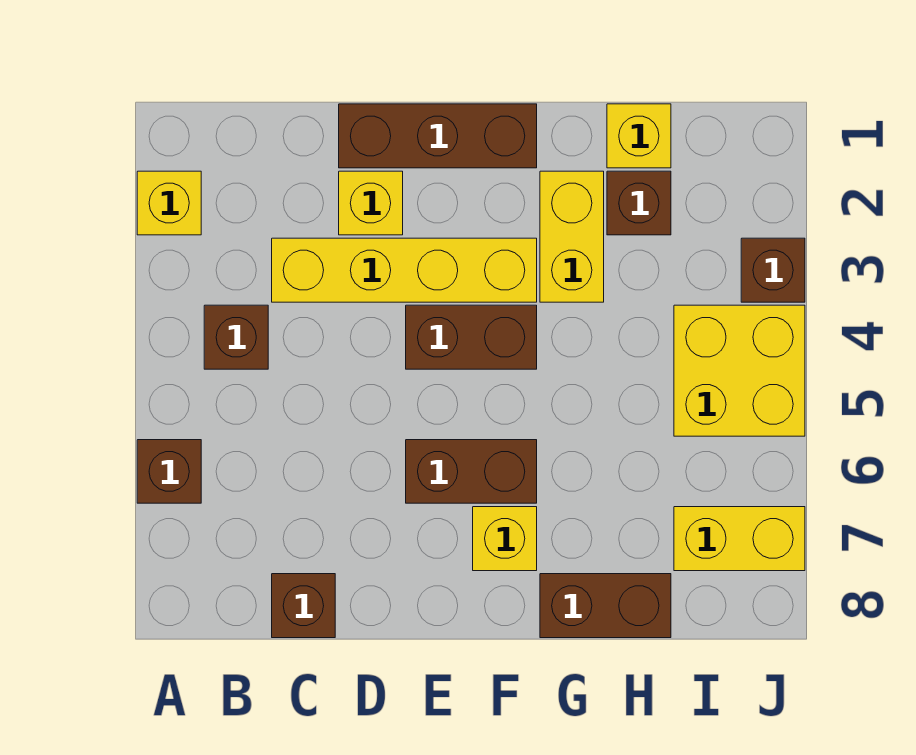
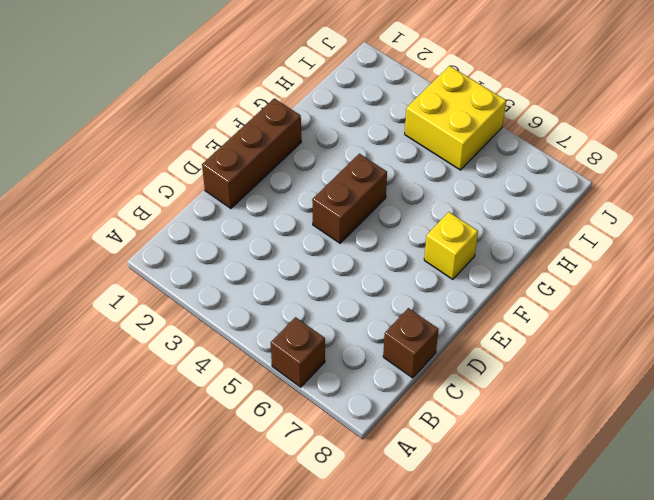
none -> yellow 1x1 brick [137,171,201,235]
none -> brown 1x1 brick [204,305,268,369]
none -> yellow 1x4 brick [272,238,537,302]

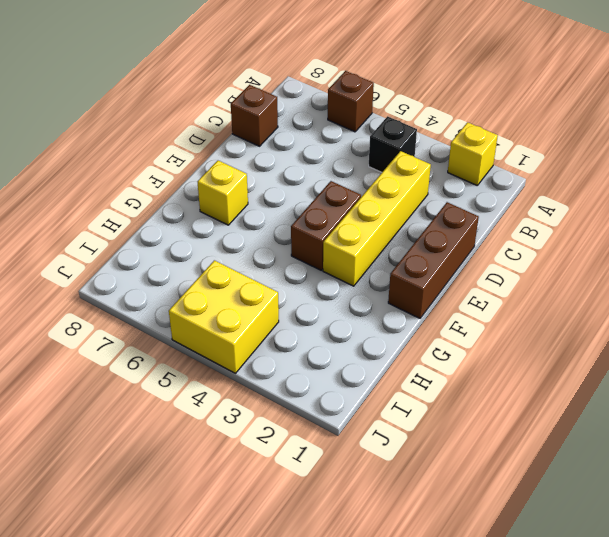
black 1x1 brick [369,116,417,172] -> brown 1x1 brick [204,305,268,369]
none -> yellow 1x1 brick [339,171,403,235]
none -> brown 1x2 brick [406,440,537,503]
none -> yellow 1x2 brick [540,171,604,302]

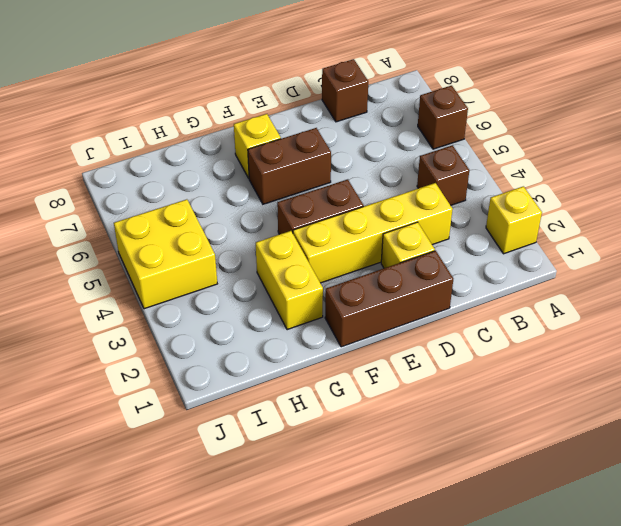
none -> brown 1x2 brick [540,574,671,638]
none -> yellow 1x1 brick [607,104,671,168]
none -> brown 1x1 brick [607,171,671,235]

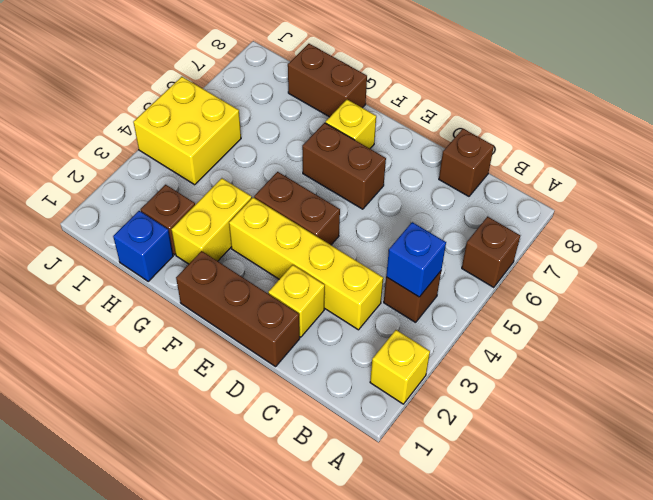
blue 1x1 brick [386,222,446,297] -> none
blue 1x1 brick [113,211,173,281] -> yellow 1x1 brick [607,104,671,168]
none -> yellow 1x2 brick [674,507,805,571]
none -> brown 1x1 brick [741,238,805,302]

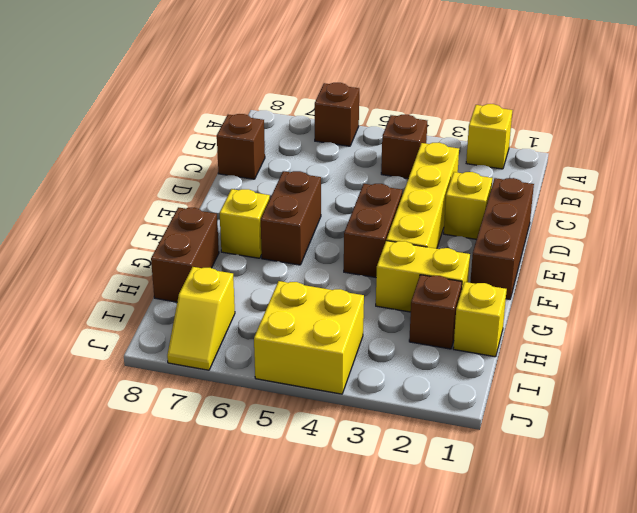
yellow 1x2 slope [167,267,235,370] -> yellow 1x2 brick [674,507,805,571]
none -> brown 1x1 brick [741,238,805,302]

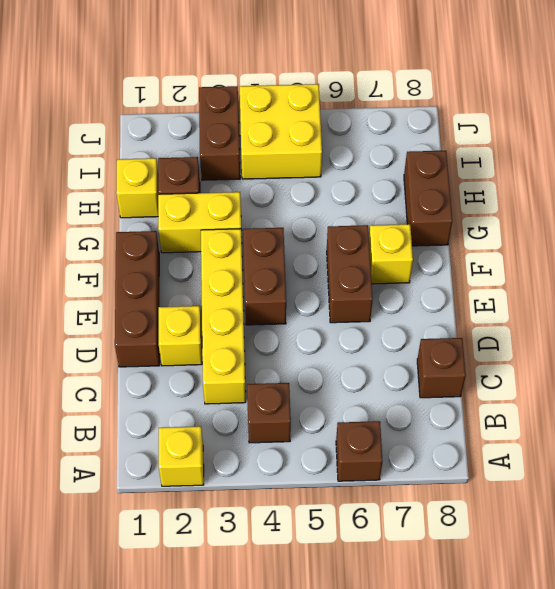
brown 1x2 brick [199,86,240,180] -> brown 1x1 brick [741,238,805,302]
none -> yellow 1x2 brick [674,507,805,571]

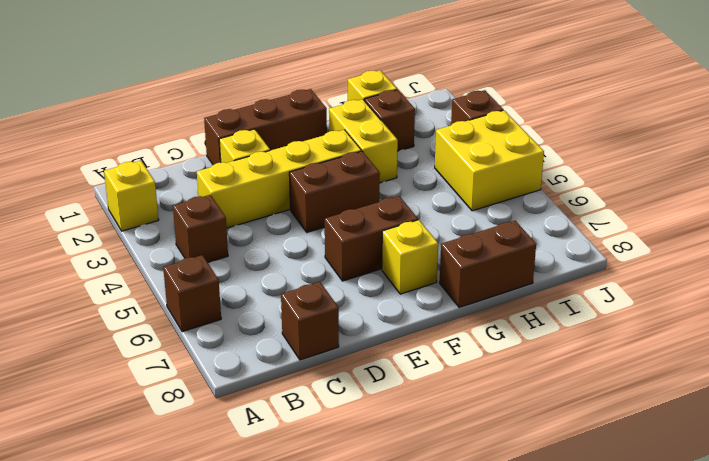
none -> yellow 1x2 brick [674,507,805,571]

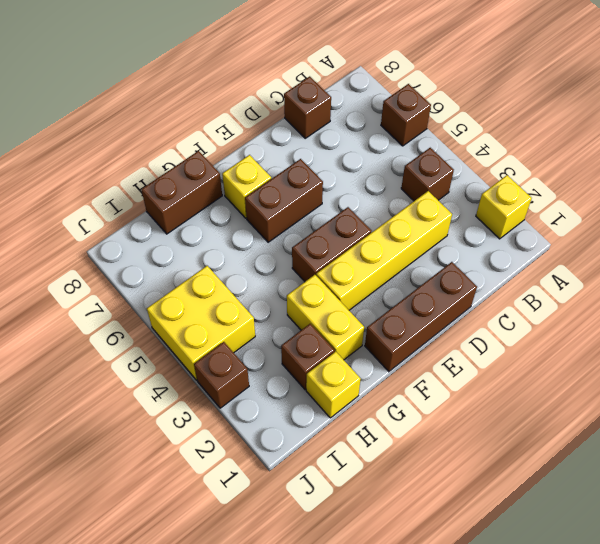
none -> yellow 1x1 brick [339,171,403,235]
none -> yellow 1x2 brick [674,507,805,571]

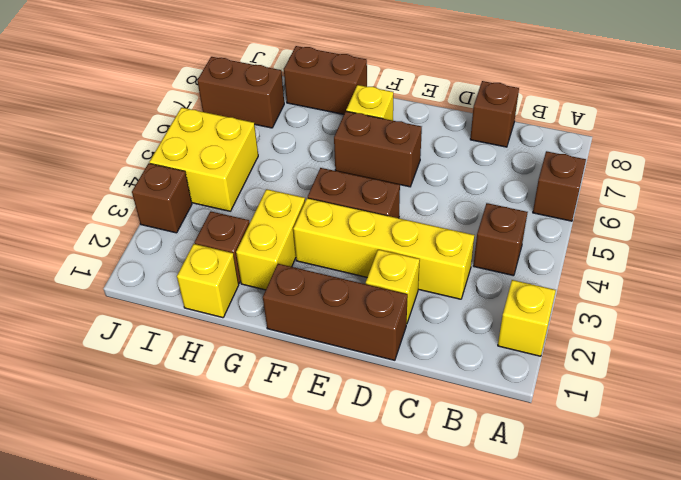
brown 1x2 brick [197,57,284,128] -> yellow 1x2 brick [674,507,805,571]

